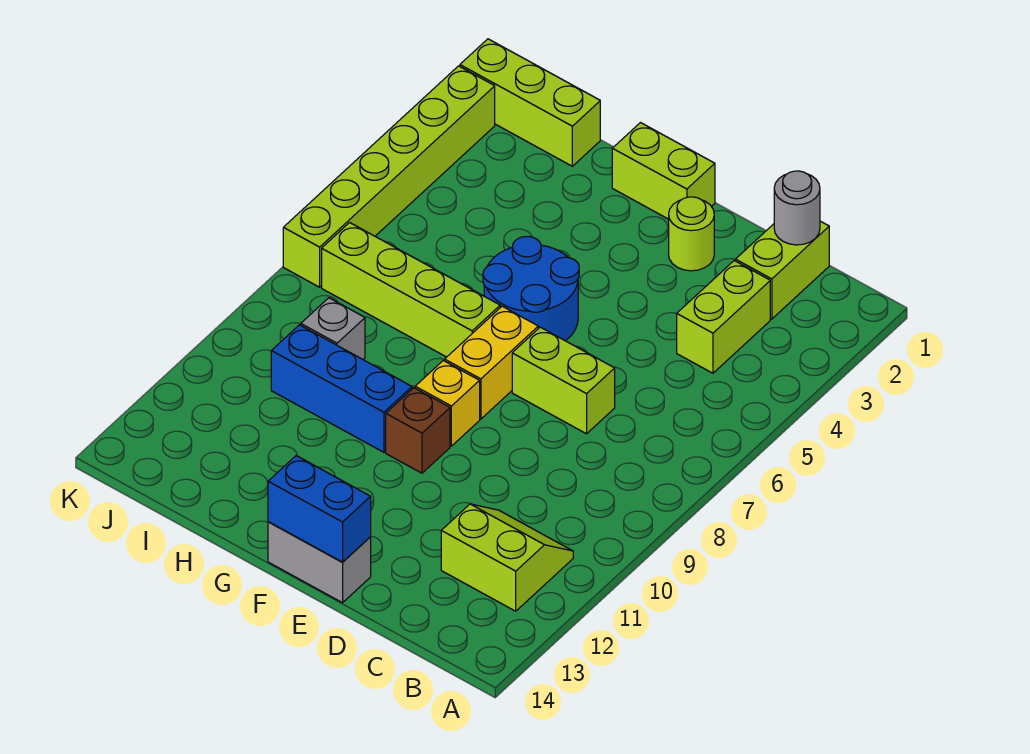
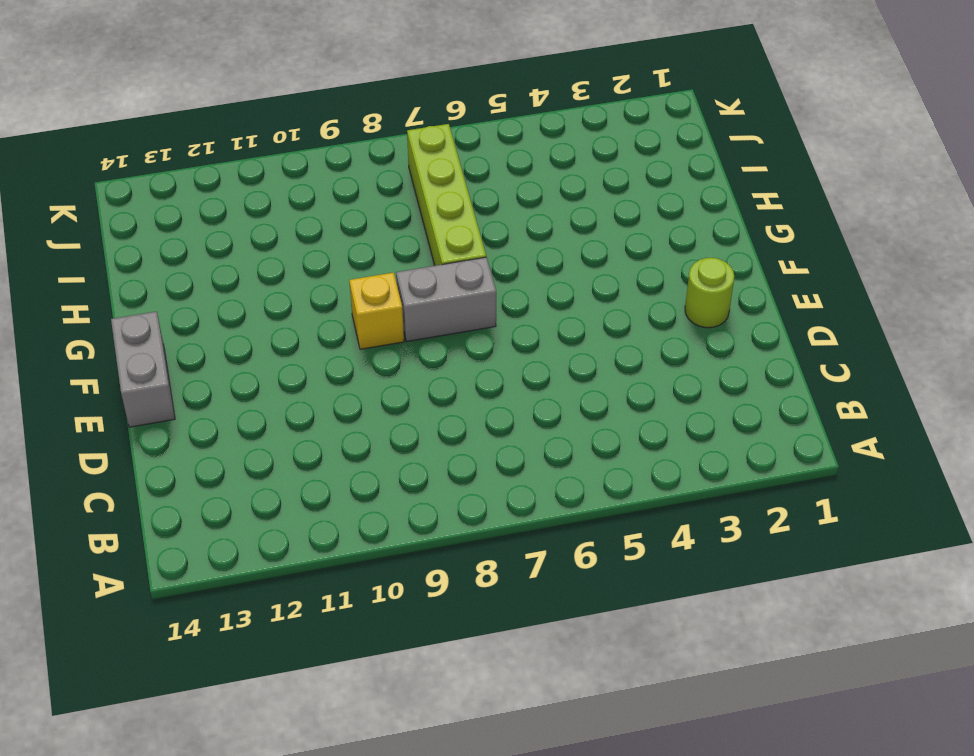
grey 1x2 brick [396,257,496,342] -> yellow 1x2 brick [445,306,538,419]
none -> lime 2x2 slope [441,504,573,611]
none -> lime 1x2 brick [736,221,829,319]
none -> lime 1x2 brick [677,261,770,373]

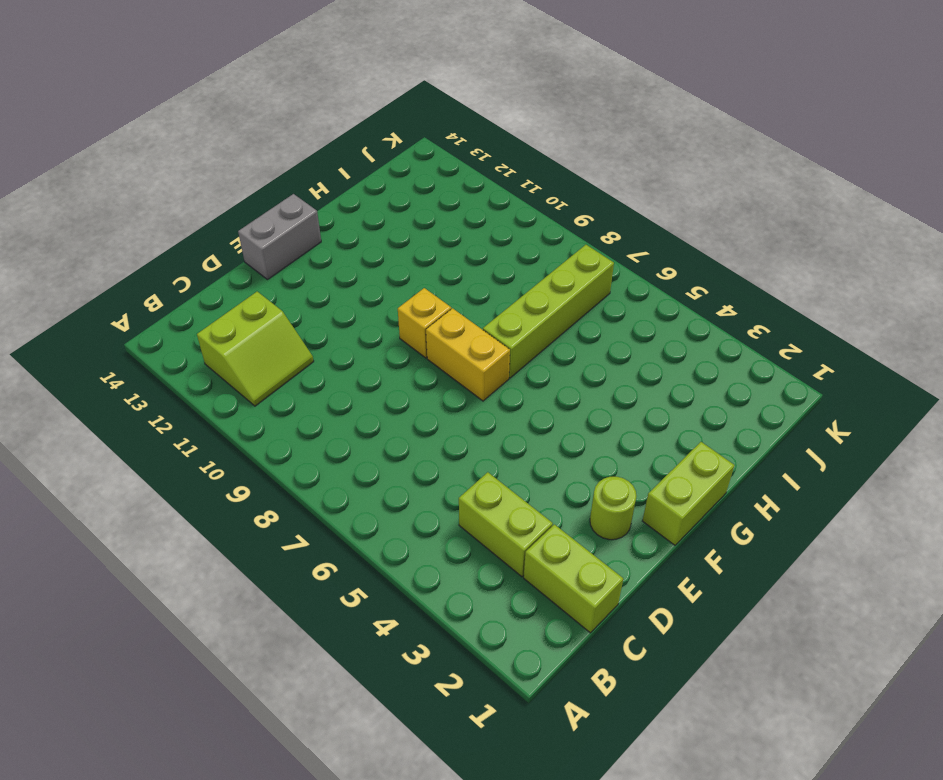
none -> lime 1x2 brick [512,327,615,434]
none -> blue 2x2 round brick [483,236,579,341]
none -> brown 1x1 brick [386,388,450,473]

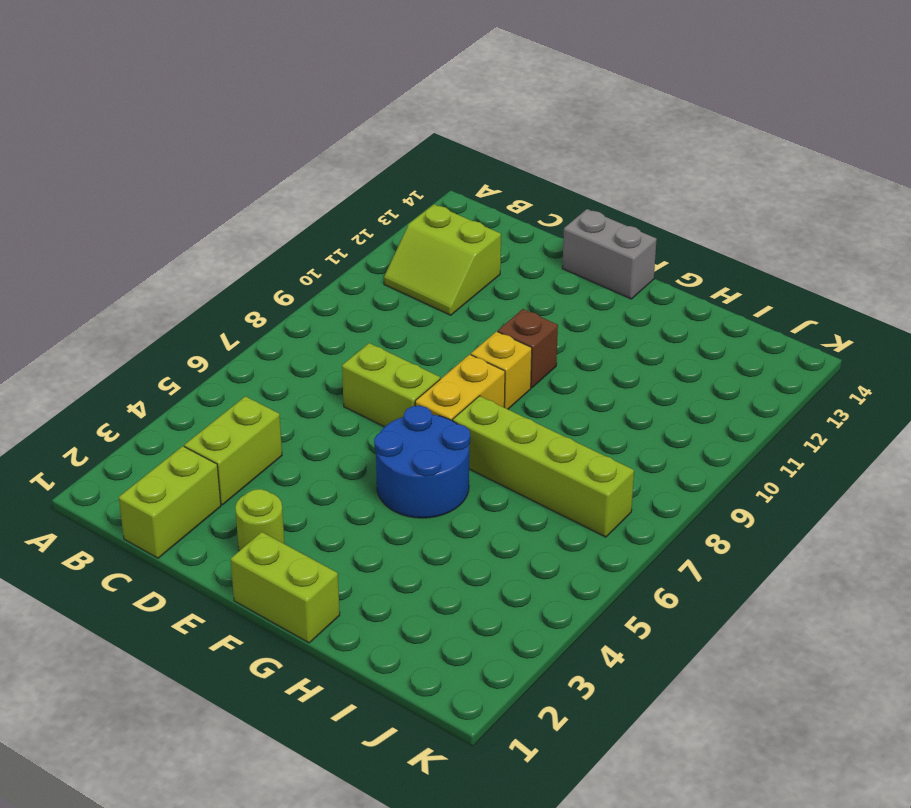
none -> blue 1x3 brick [271,325,412,452]
none -> lime 1x3 brick [460,39,600,166]
none -> grey 1x1 brick [301,298,365,359]

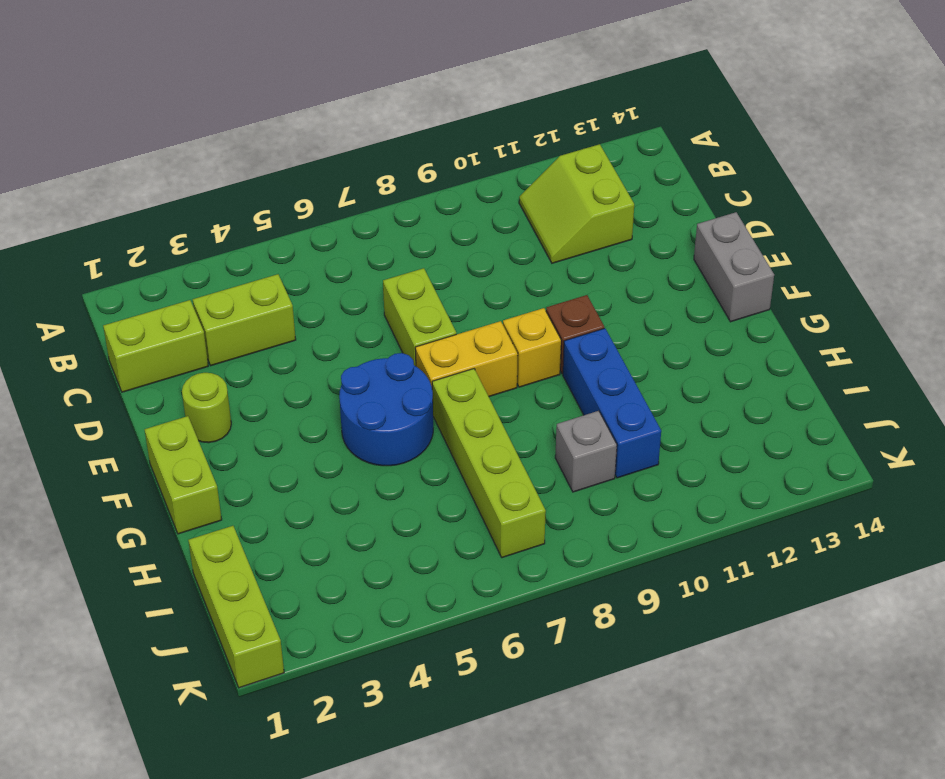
none -> lime 1x6 brick [283,66,495,287]
none -> grey 1x1 round brick [774,171,820,245]
none -> blue 1x2 brick [268,456,371,562]

